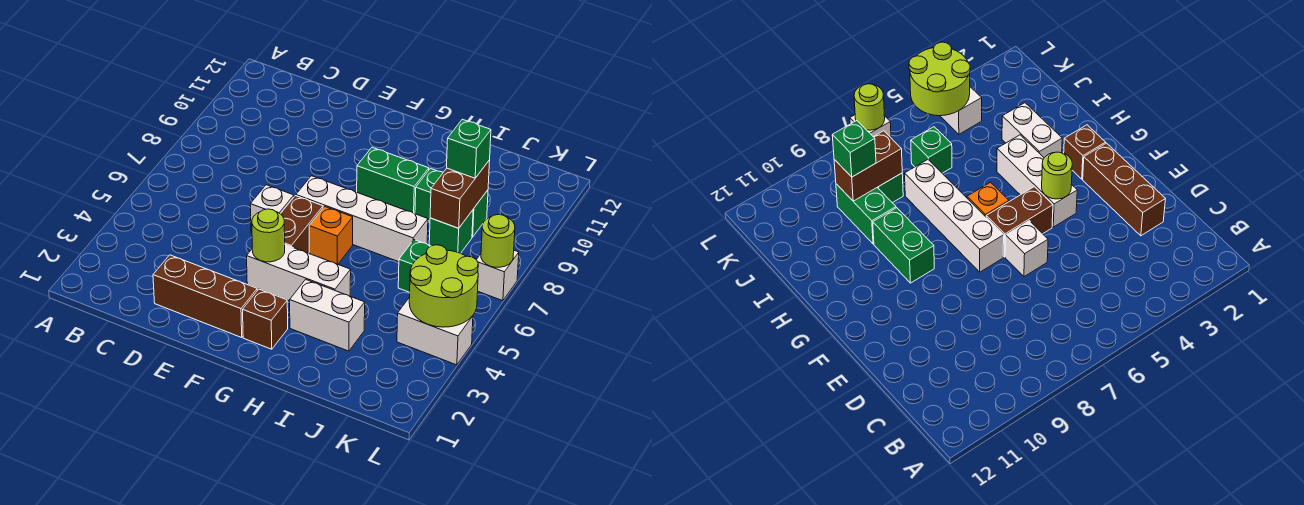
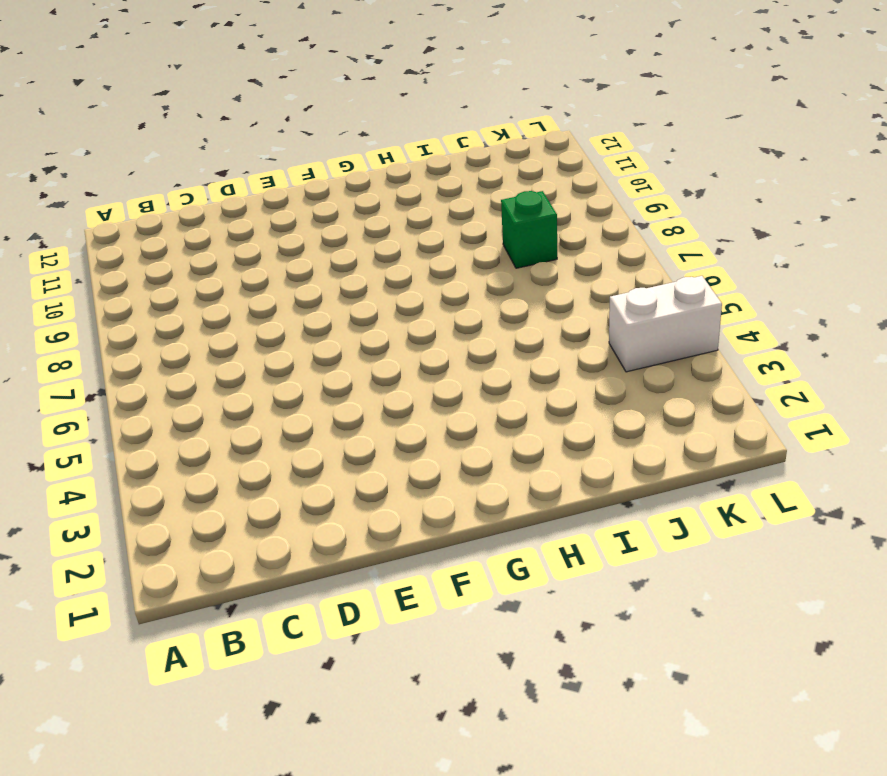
none -> brown 1x3 brick [153,255,257,337]
none -> white 1x1 brick [250,185,294,233]
none -> white 1x3 brick [247,245,351,301]

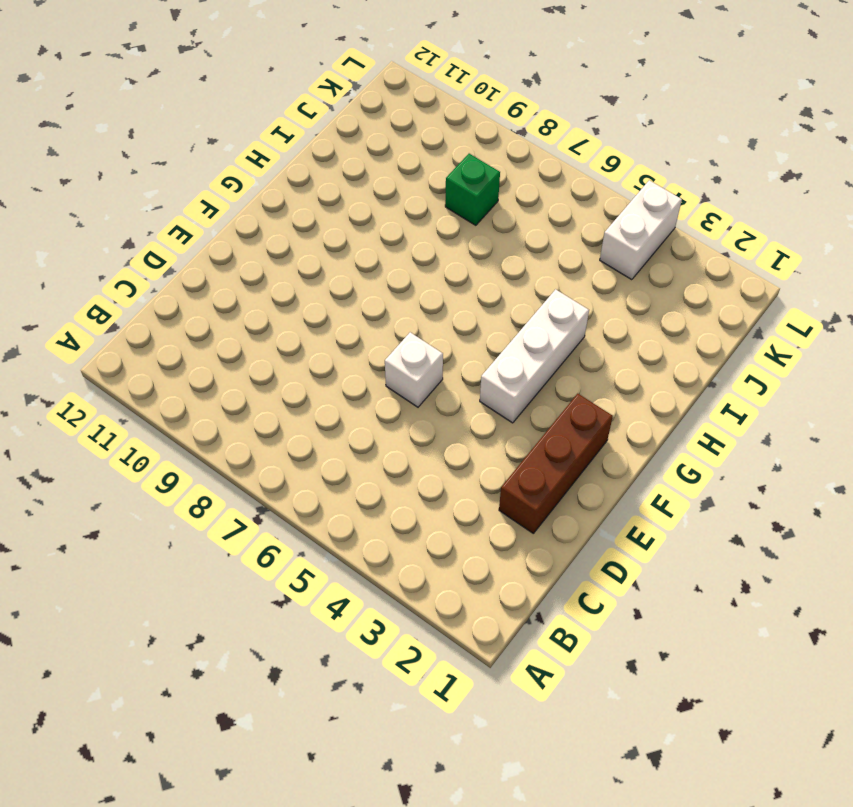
none -> brown 1x2 brick [281,196,323,253]
none -> white 1x4 brick [296,176,428,262]
none -> brown 1x1 brick [243,289,288,349]

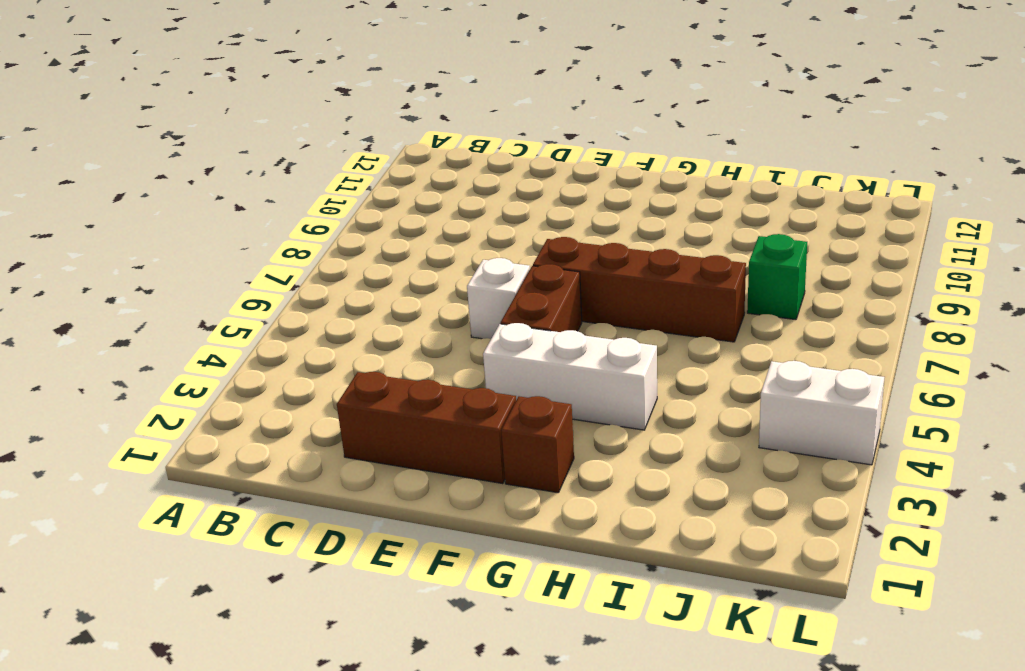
brown 1x4 brick [533,237,746,342] -> white 1x4 brick [296,176,428,262]
none -> orange 1x1 brick [309,207,353,264]
none -> green 1x2 brick [357,147,429,214]
none -> white 1x2 brick [290,279,365,351]

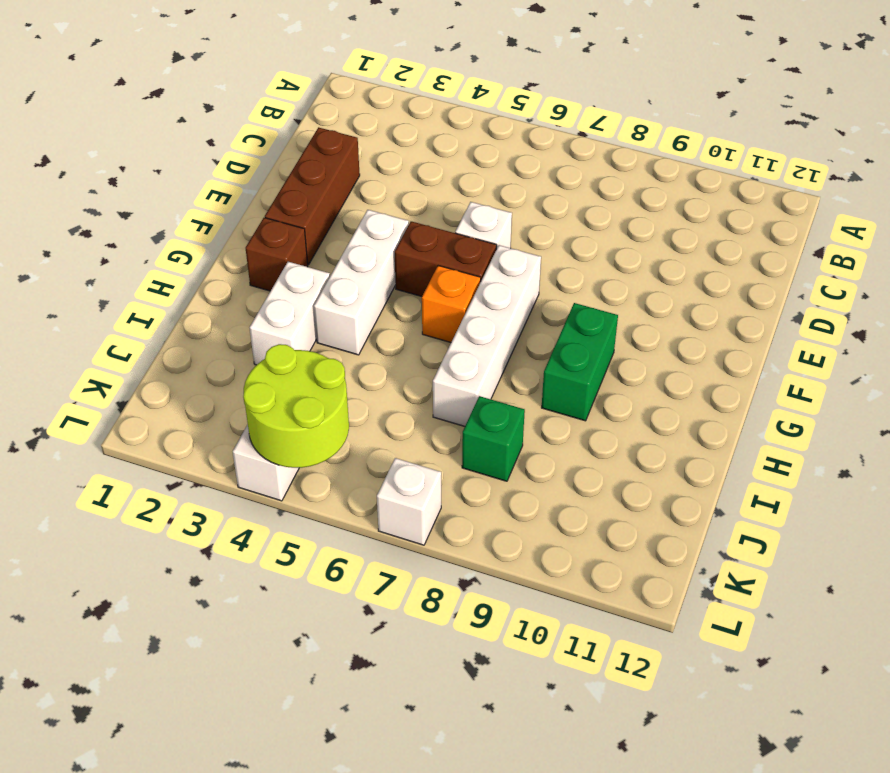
none -> green 1x2 brick [415,169,488,237]
none -> green 1x1 brick [398,240,430,292]
none -> lime 1x1 round brick [252,209,285,262]

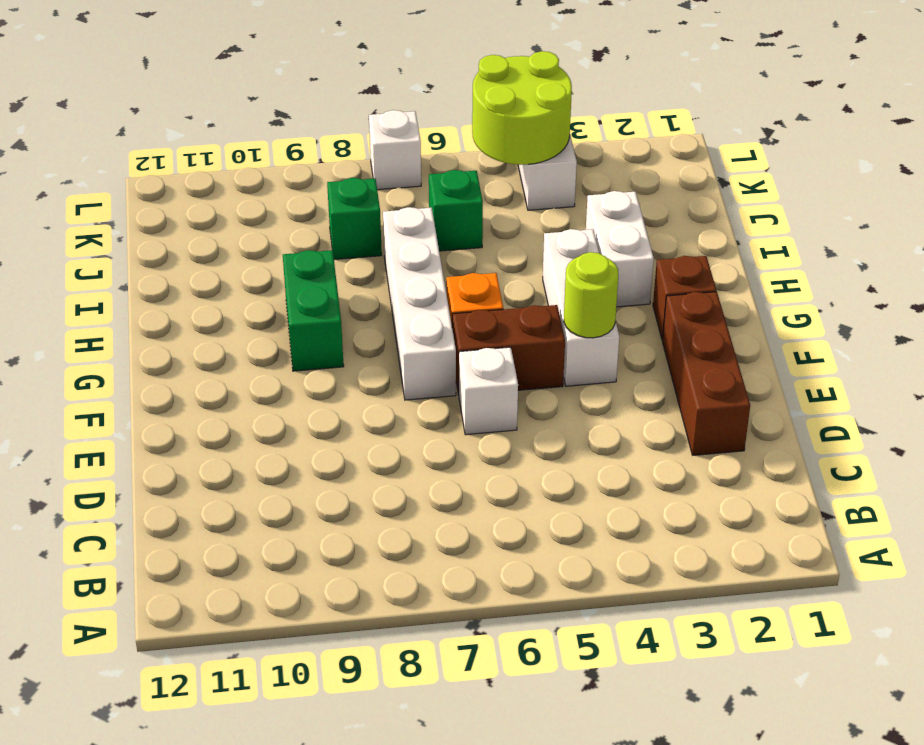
none -> green 1x2 brick [415,169,488,237]
none -> brown 1x2 brick [430,160,490,228]
none -> lime 1x1 round brick [481,214,515,267]

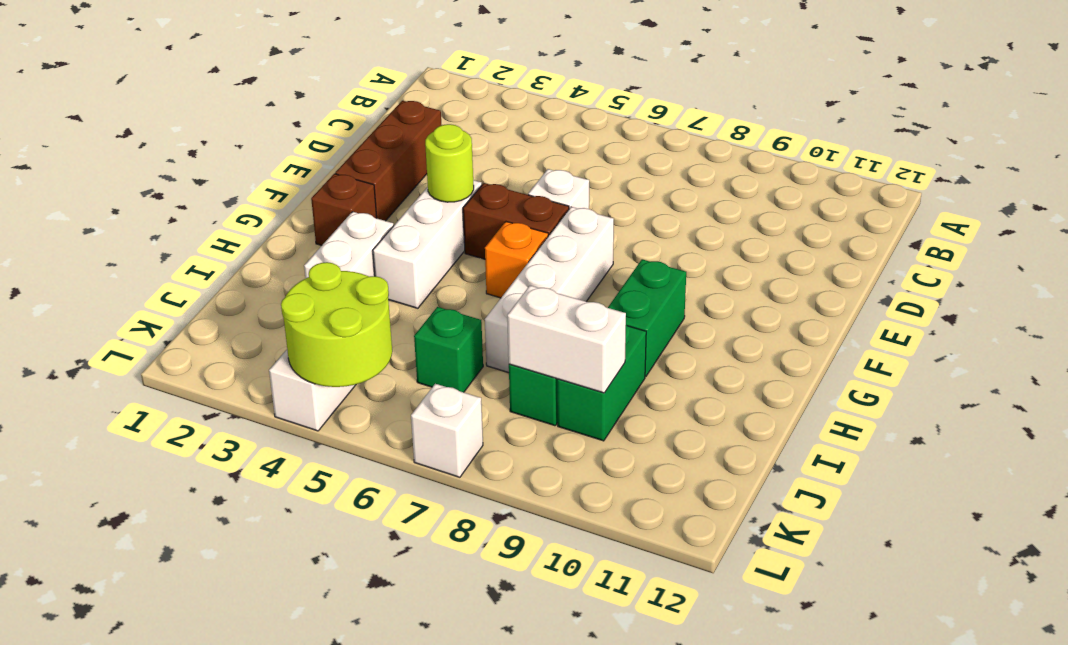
white 1x2 brick [507,285,626,393] -> brown 1x2 brick [430,160,490,228]
none -> lime 1x1 round brick [481,214,515,267]
none -> green 1x1 brick [447,119,491,178]

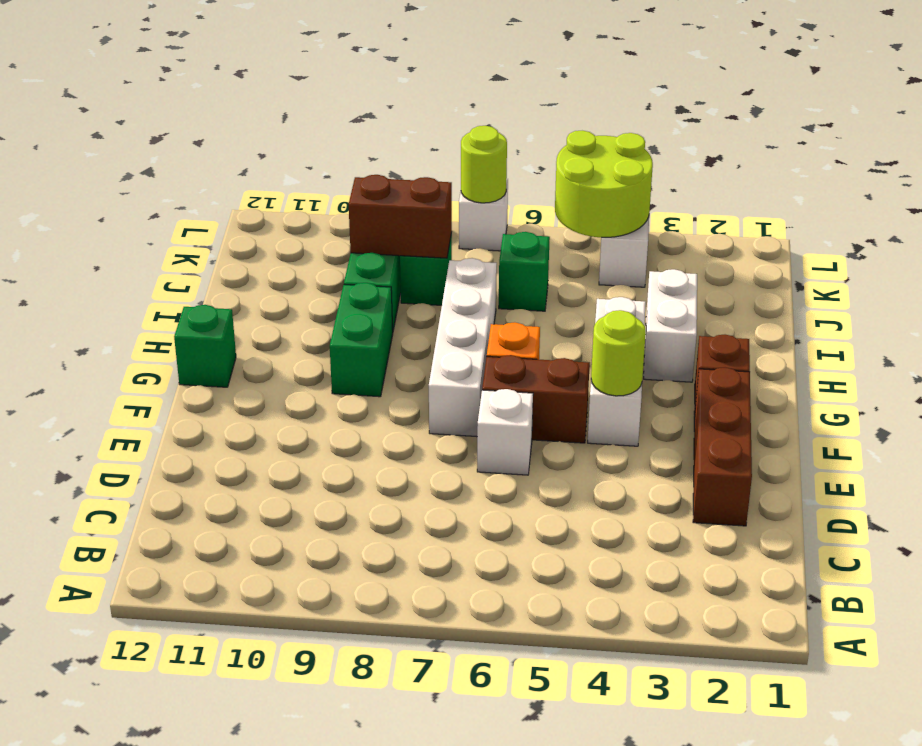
green 1x1 brick [174,305,236,387] -> green 1x1 brick moved to [447,119,491,178]

